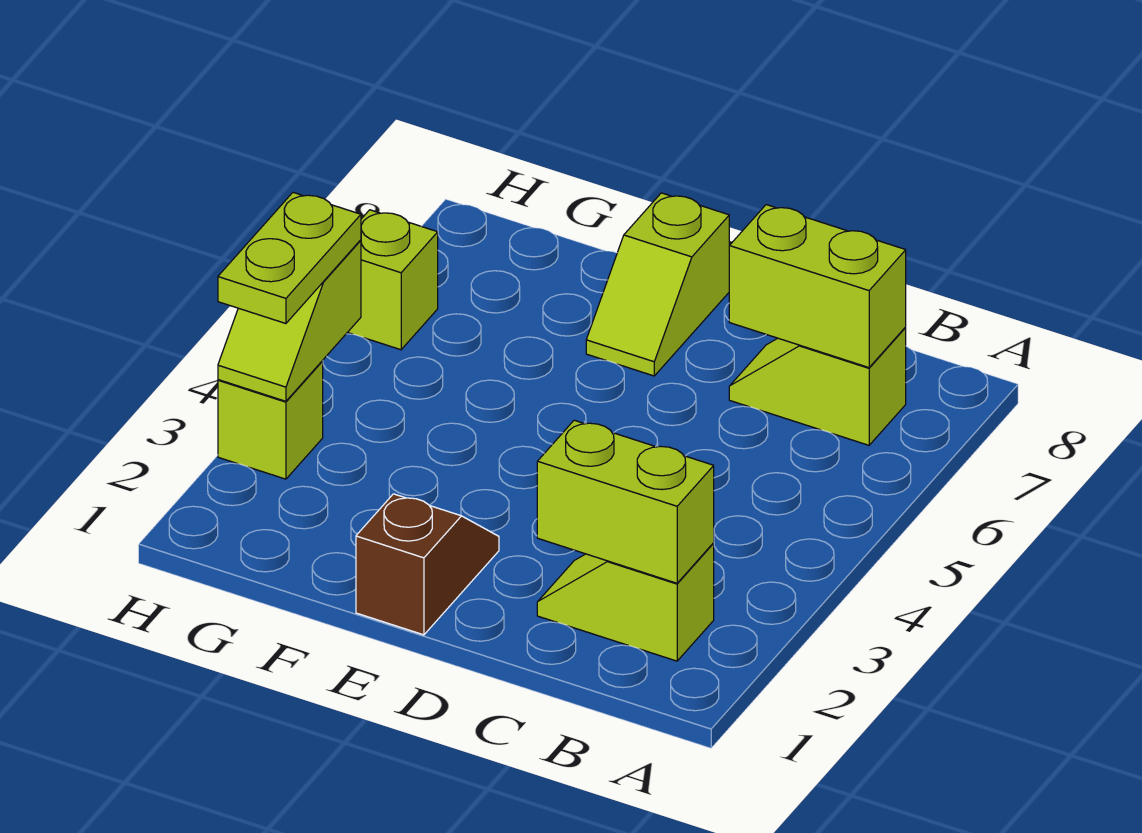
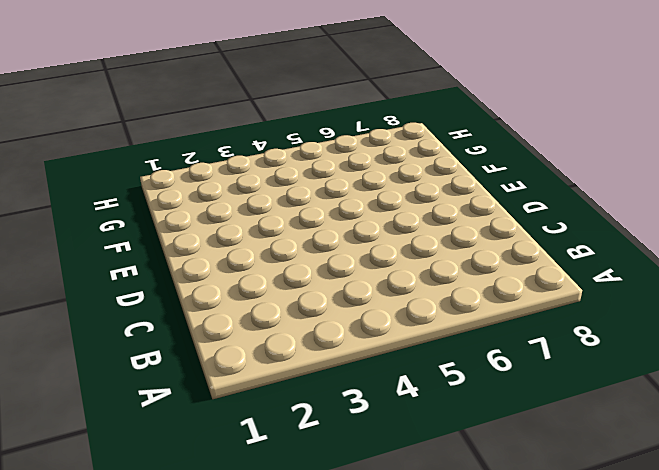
none -> lime 1x2 slope [537,543,714,661]
none -> lime 1x2 slope [729,328,906,445]

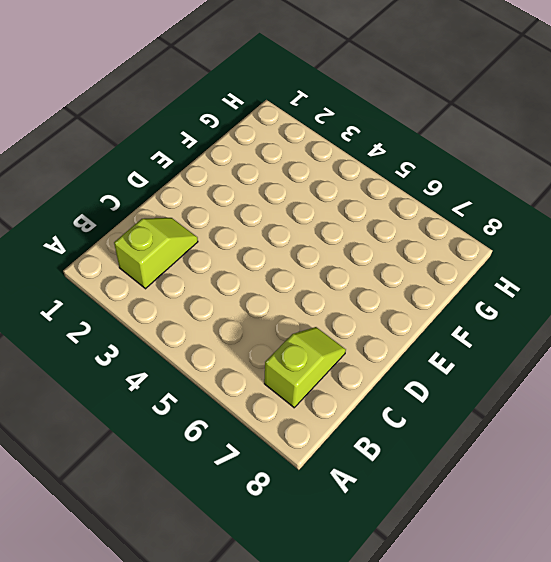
none -> brown 1x2 slope [356,494,499,635]
none -> lime 1x2 slope [586,193,730,376]

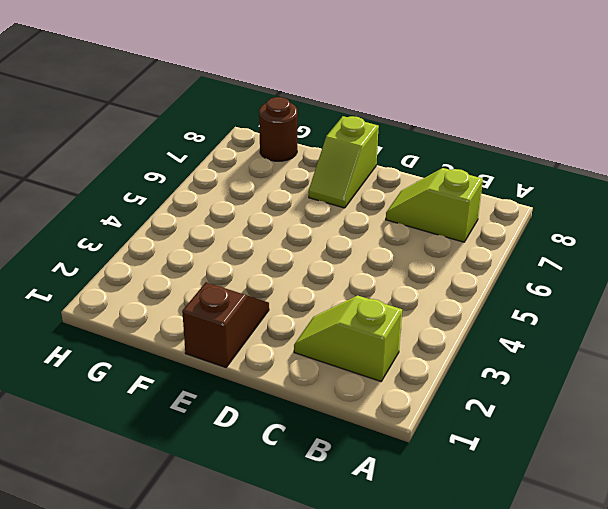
brown 1x1 round brick [259,97,298,161] -> none
none -> lime 1x1 brick [218,362,323,479]
none -> lime 1x1 brick [347,210,438,350]

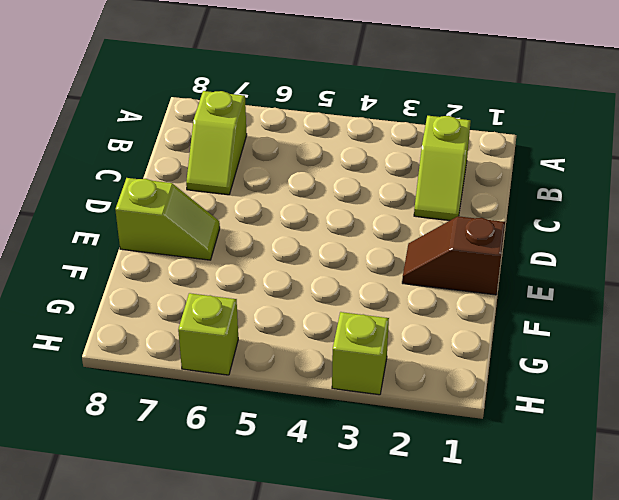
none -> lime 1x2 brick [537,420,714,583]
none -> lime 1x2 brick [729,205,906,368]

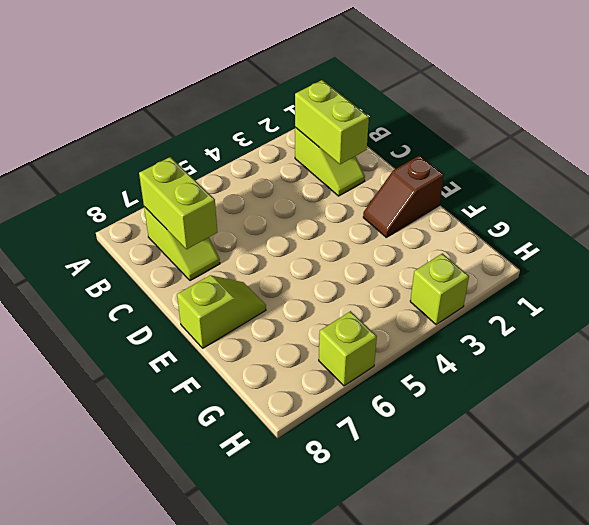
none -> lime 1x2 slope [218,240,361,401]
none -> lime 1x2 plate [218,193,361,324]

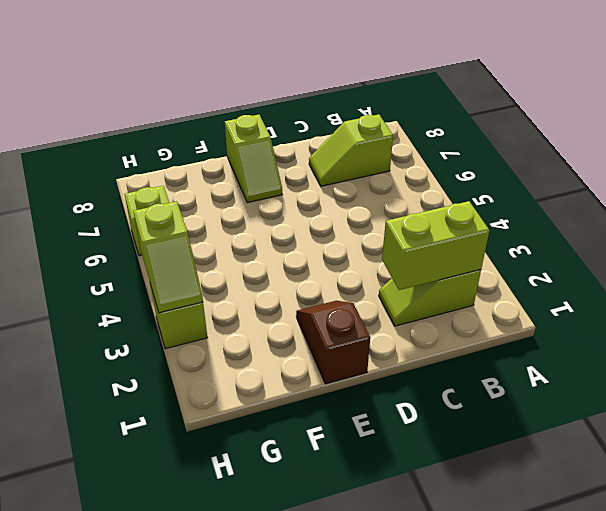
none -> lime 1x2 brick [729,205,906,368]
none -> lime 1x2 plate [218,193,361,324]

